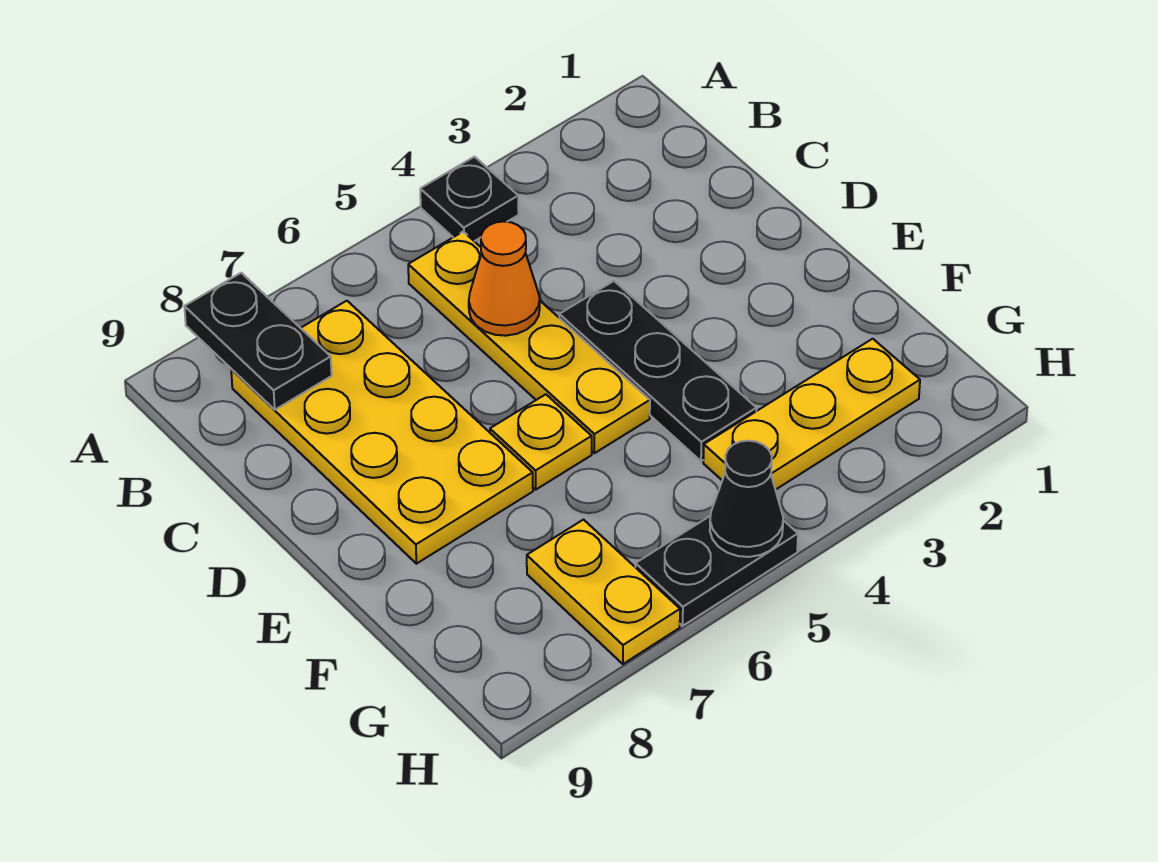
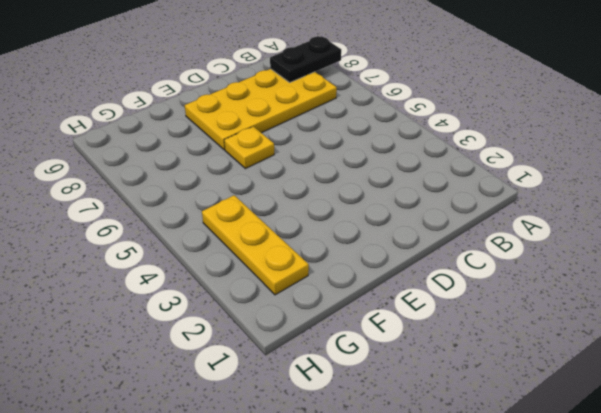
none -> black 1x1 plate [420,157,519,241]
none -> yellow 1x4 plate [408,232,650,453]

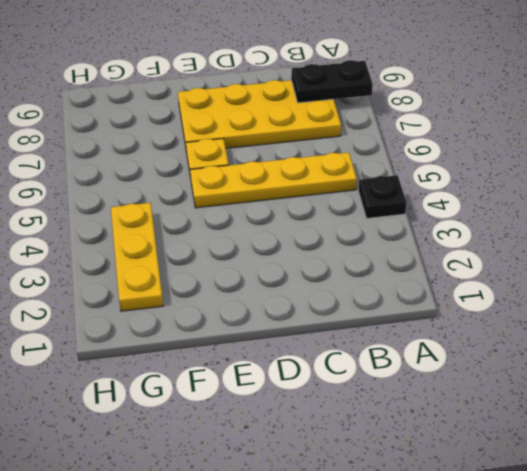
none -> black 1x3 plate [559,281,756,461]
none -> yellow 1x2 plate [527,520,680,664]

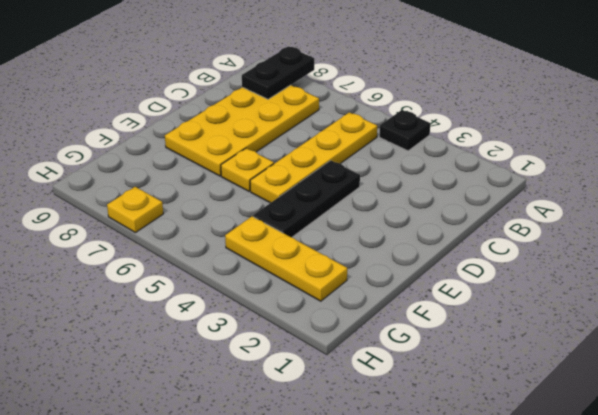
yellow 1x1 plate [107,187,163,233] -> yellow 1x2 plate [527,520,680,664]
none -> black 1x2 plate [635,516,798,626]
none -> orange 1x1 cone [469,221,540,336]

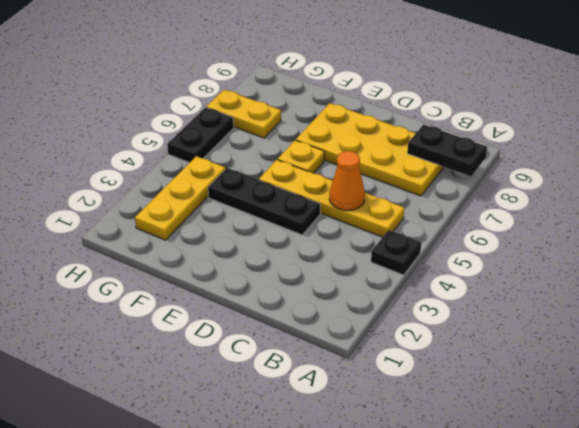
none -> black 1x1 cone [710,441,783,557]

